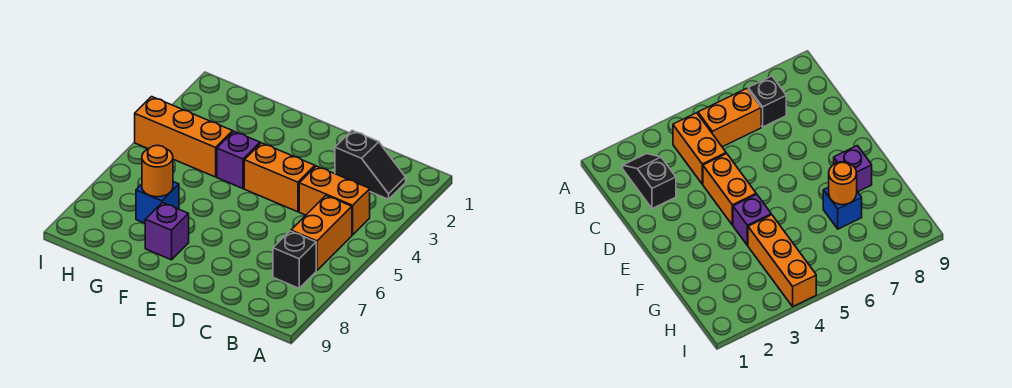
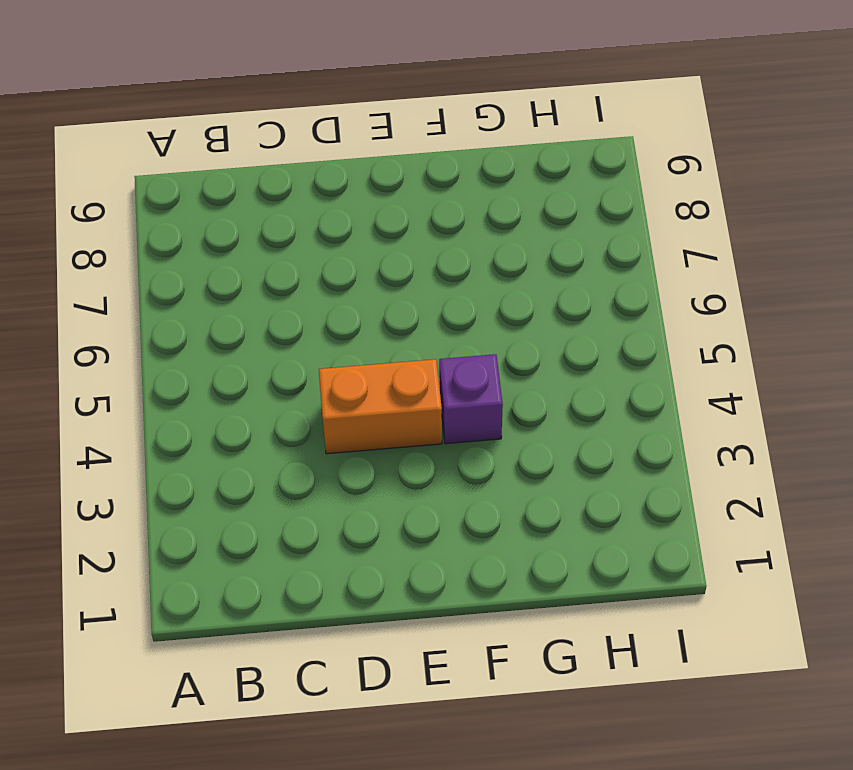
none -> black 1x2 slope [335,131,406,199]
none -> orange 1x2 brick [299,166,370,235]

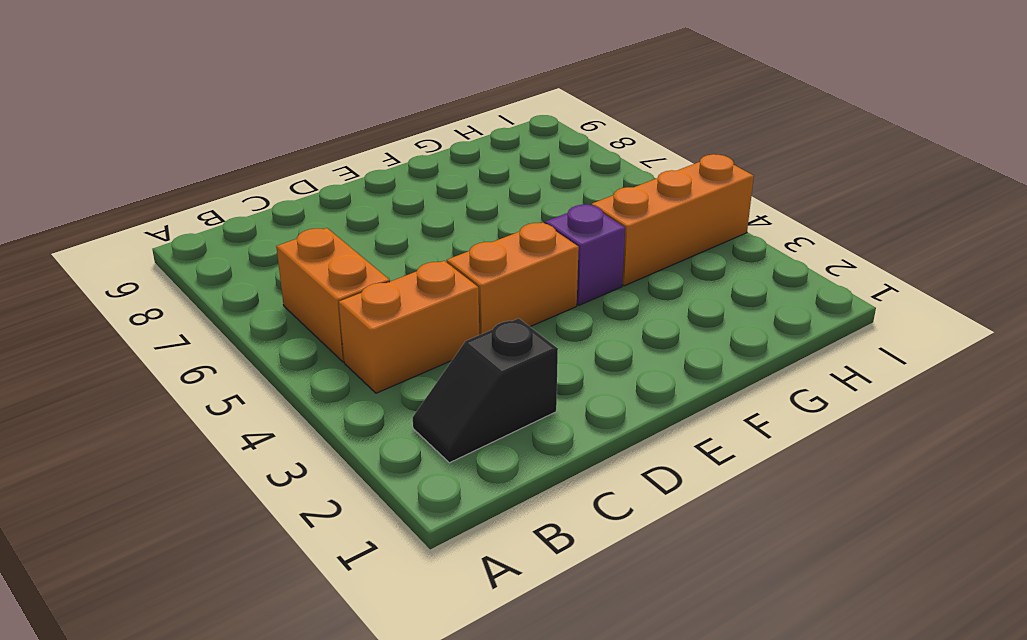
none -> black 1x1 brick [273,231,316,288]
none -> purple 1x1 brick [145,203,189,260]

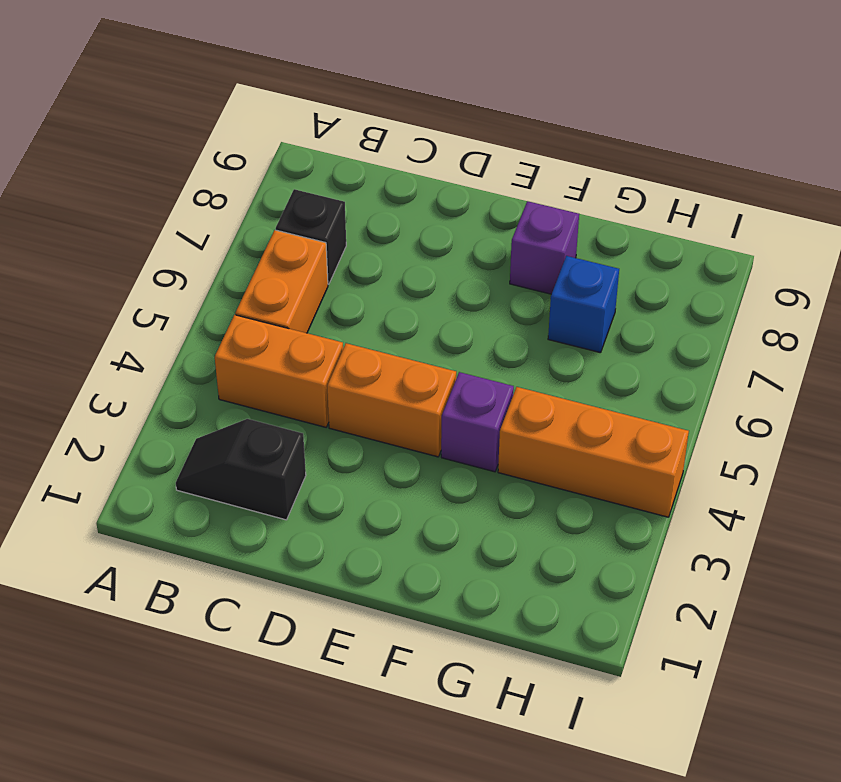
none -> orange 1x1 round brick [142,145,173,197]

